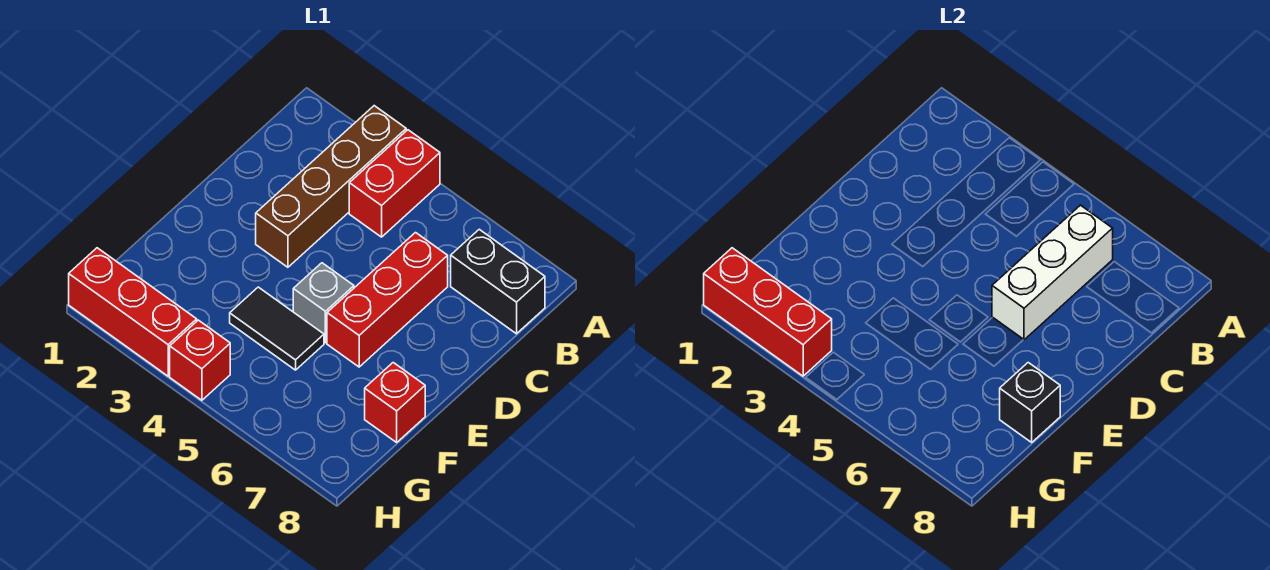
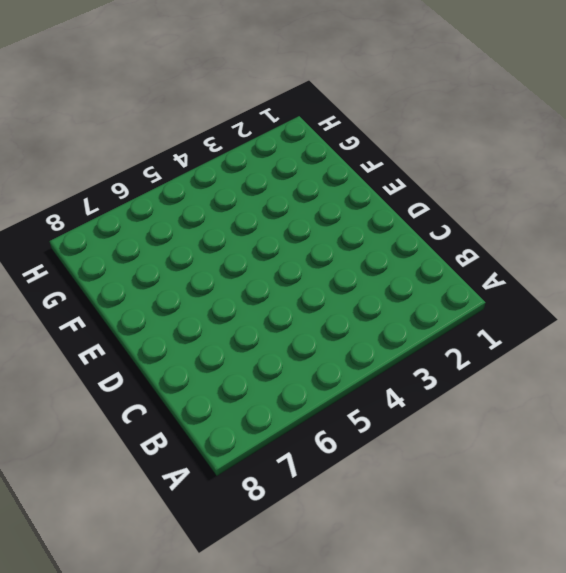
none -> brown 1x4 brick [256,106,406,267]
none -> red 1x2 brick [349,130,440,237]
none -> black 1x2 brick [451,229,545,334]

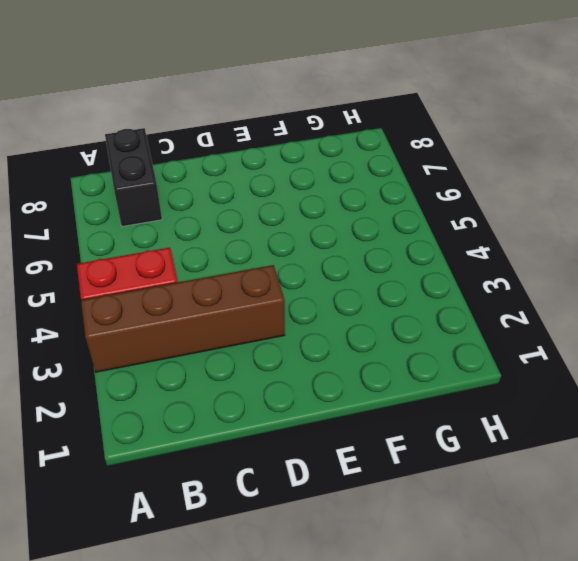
none -> red 1x3 brick [327,233,448,367]
none -> grey 1x1 brick [293,263,354,343]
none -> black 1x2 tile [230,287,324,370]

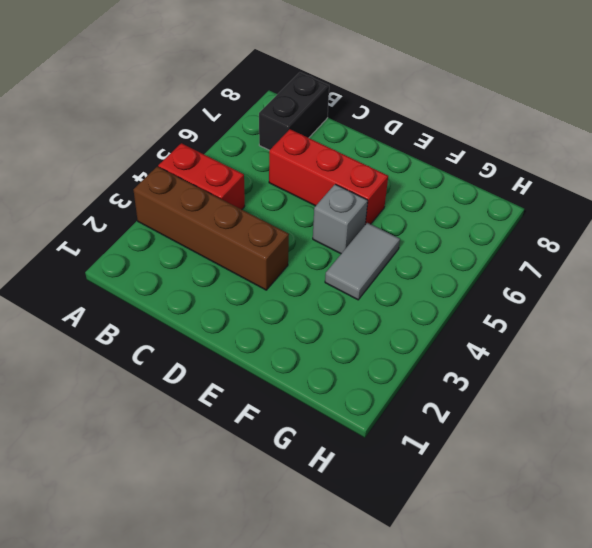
grey 1x2 tile [325,223,400,300] -> black 1x2 tile [230,287,324,370]
none -> red 1x1 brick [365,363,425,442]
none -> red 1x3 brick [69,248,197,376]
none -> red 1x1 brick [170,320,230,400]

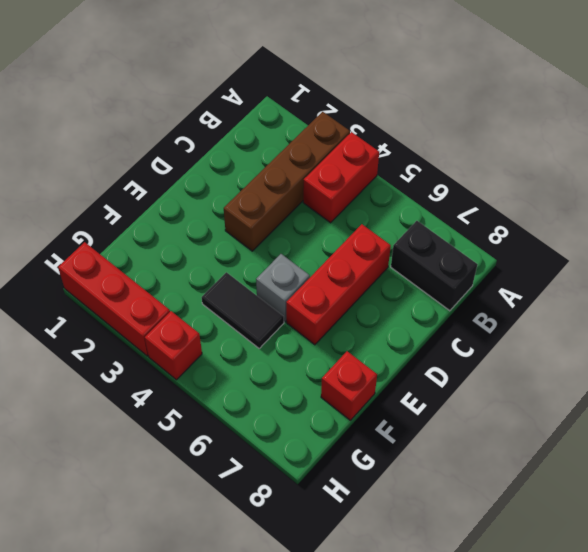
none -> white 1x3 brick [992,205,1113,340]
none -> black 1x1 brick [1000,363,1060,442]
none -> red 1x3 brick [704,248,832,376]

